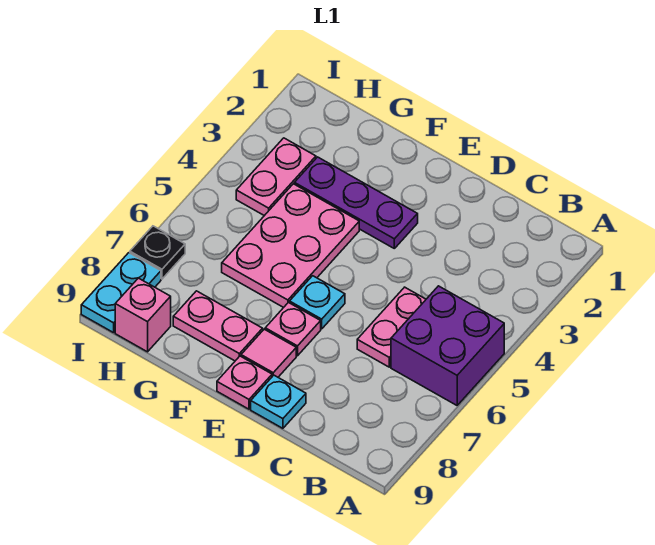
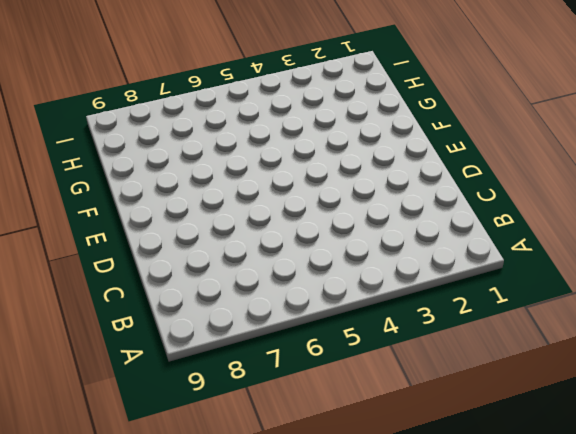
none -> purple 2x2 brick [391,286,504,405]
none -> pink 1x2 plate [357,287,426,367]
none -> cyan 1x1 plate [251,375,306,428]

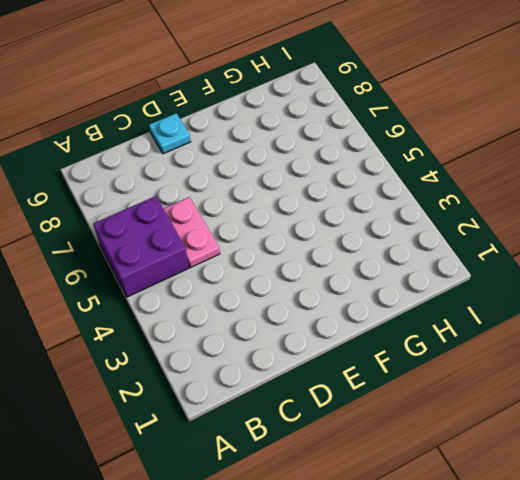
none -> purple 1x3 plate [294,157,418,248]
none -> cyan 1x1 plate [290,276,345,329]
none -> pink 1x1 plate [265,303,321,356]

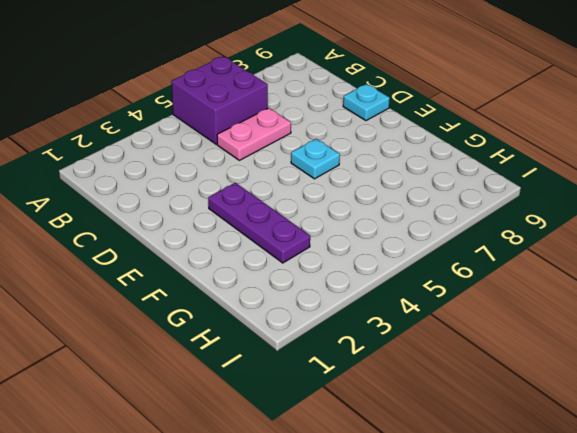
none -> pink 1x1 plate [265,303,321,356]
none -> pink 1x1 tile [241,329,296,377]
none -> pink 1x1 plate [217,356,272,409]

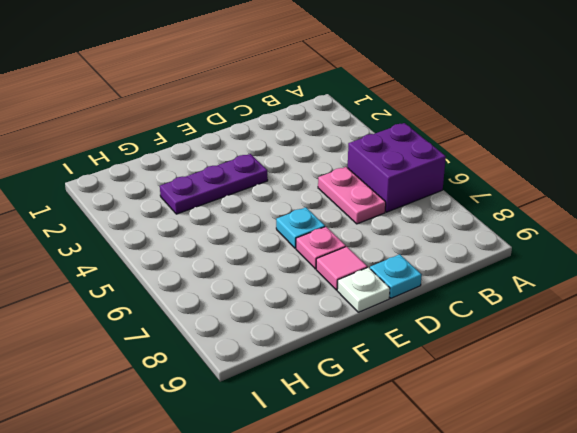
white 1x1 plate [337,267,390,312] -> pink 1x1 plate [217,356,272,409]
none -> pink 2x3 plate [222,184,359,308]
none -> pink 1x2 plate [173,291,263,361]
none -> pink 1x2 plate [236,138,316,216]

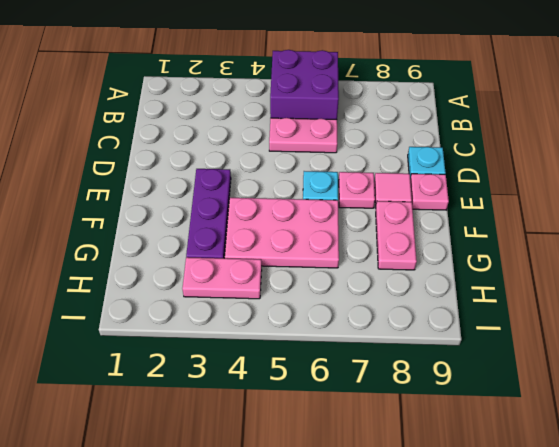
none -> pink 1x1 brick [115,278,171,352]
none -> black 1x1 plate [130,226,185,279]
none -> cyan 1x2 plate [81,253,161,333]

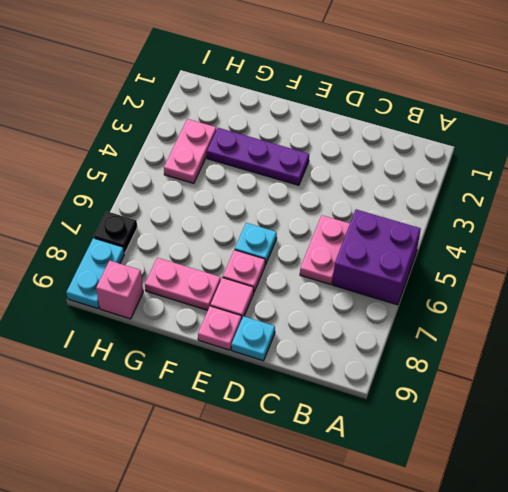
none -> pink 2x3 plate [222,184,359,308]

